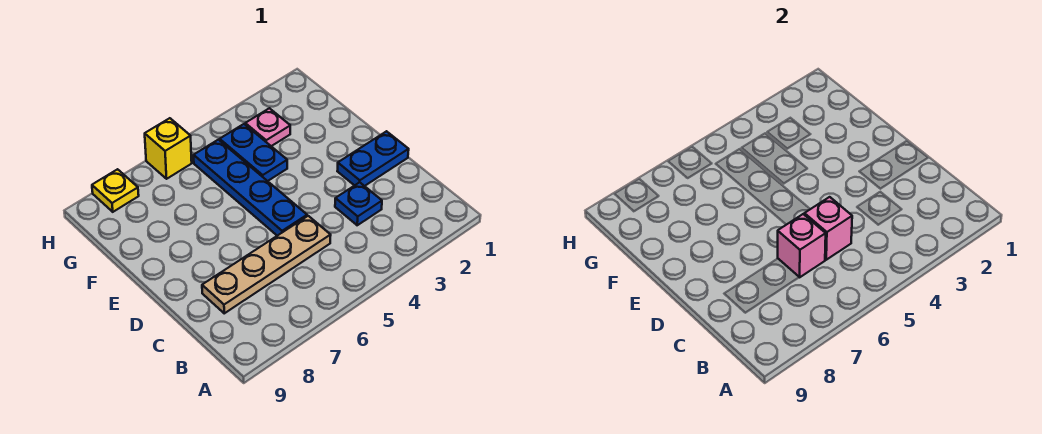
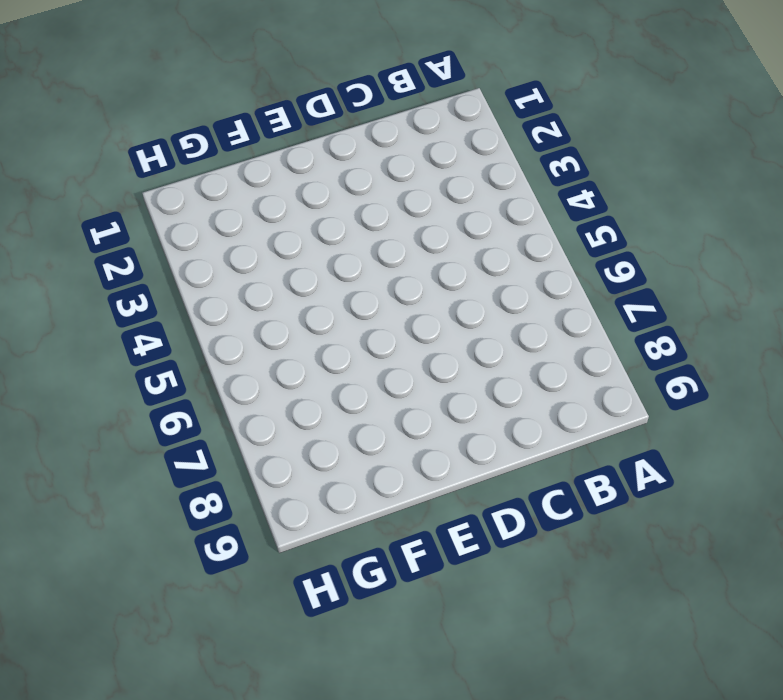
none -> blue 1x1 plate [335,182,382,225]
none -> tan 1x4 plate [202,216,331,313]

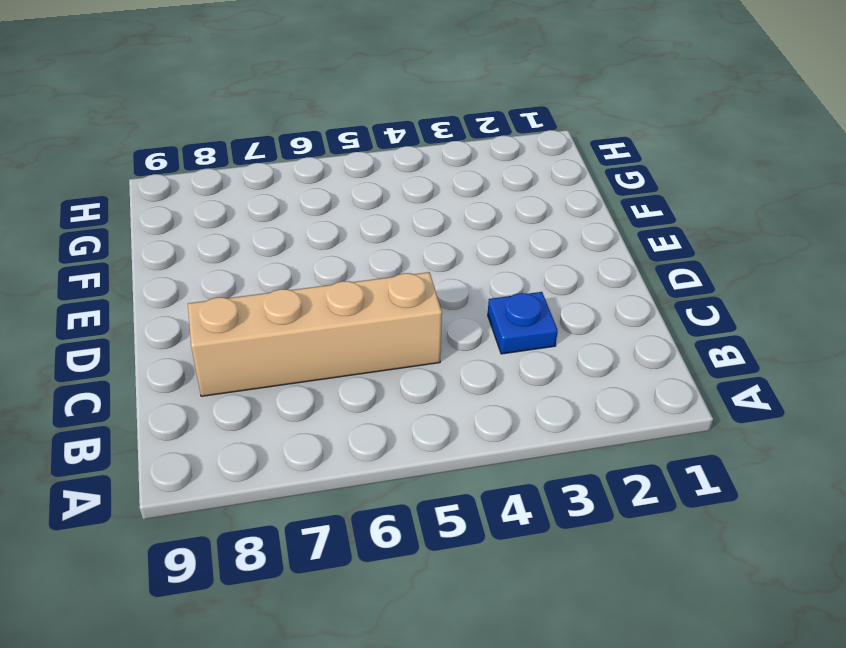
tan 1x4 brick [188,272,442,396] -> tan 1x4 plate [202,216,331,313]
none -> blue 1x2 plate [338,131,409,186]
none -> blue 1x4 plate [194,140,307,236]

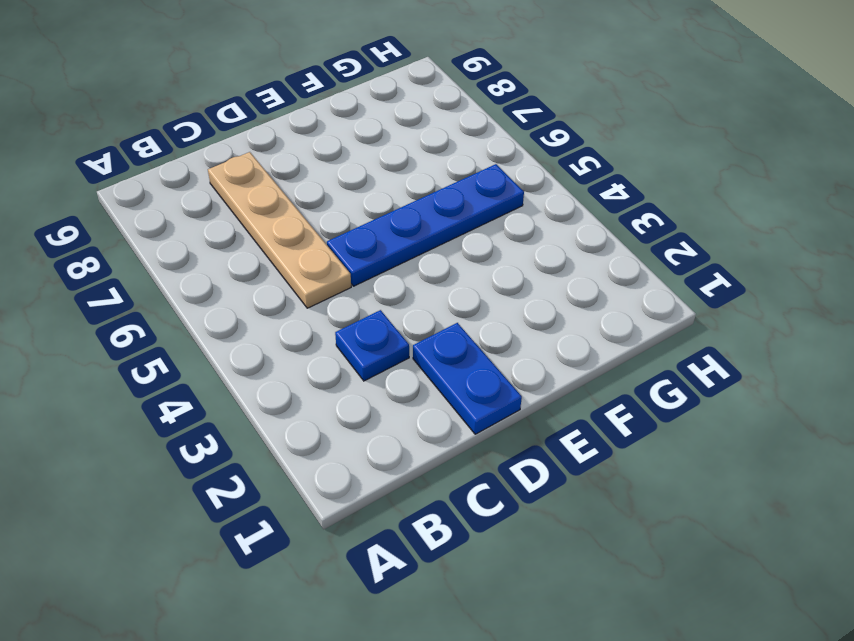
none -> blue 1x2 plate [220,124,287,181]
none -> pink 1x1 plate [245,108,290,146]

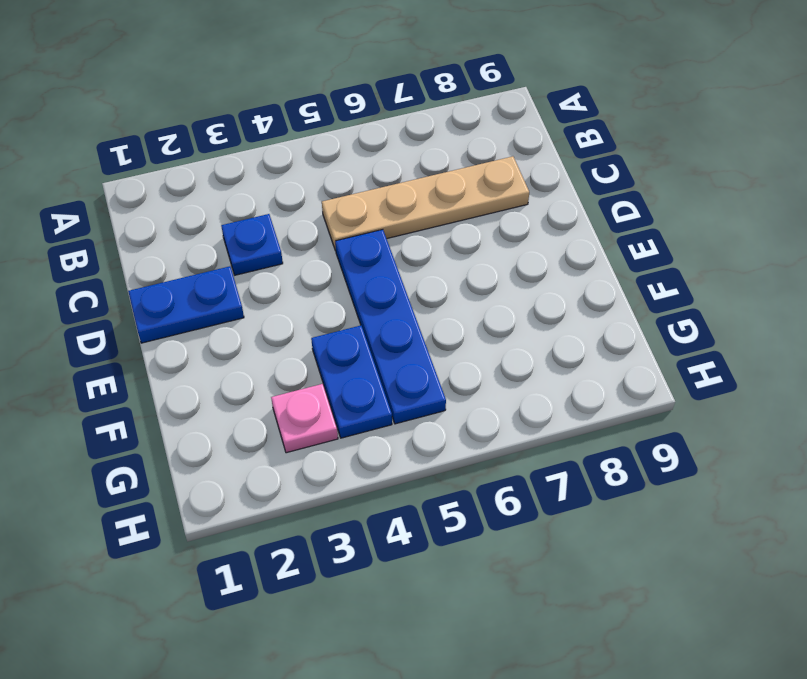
none -> yellow 1x1 brick [145,118,192,179]
none -> yellow 1x1 plate [92,169,139,212]

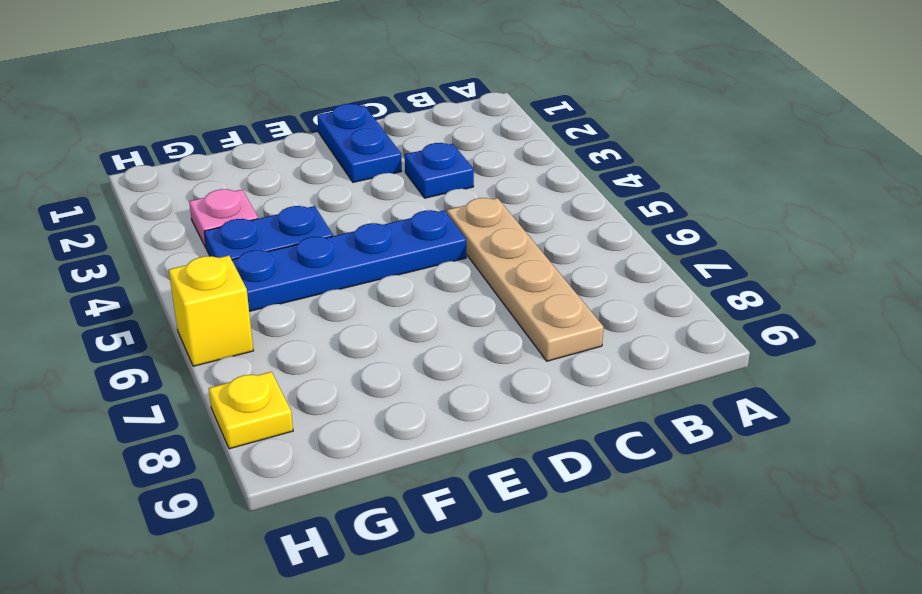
none -> pink 1x1 brick [804,197,852,260]
none -> pink 1x1 brick [778,214,826,277]

